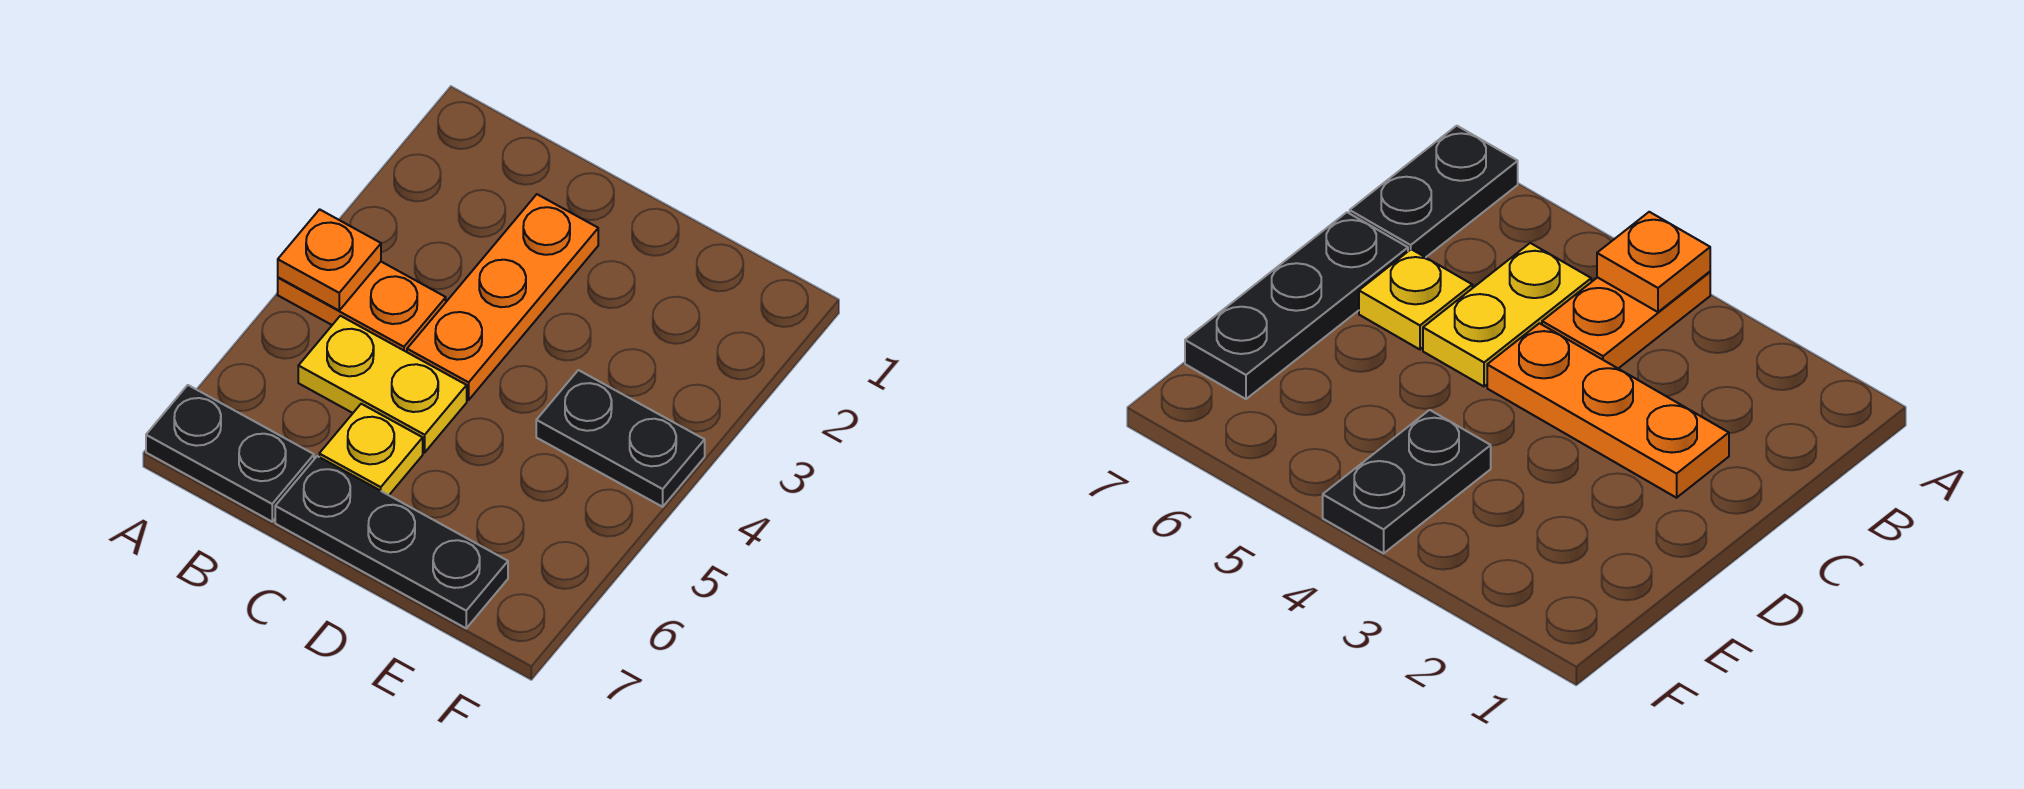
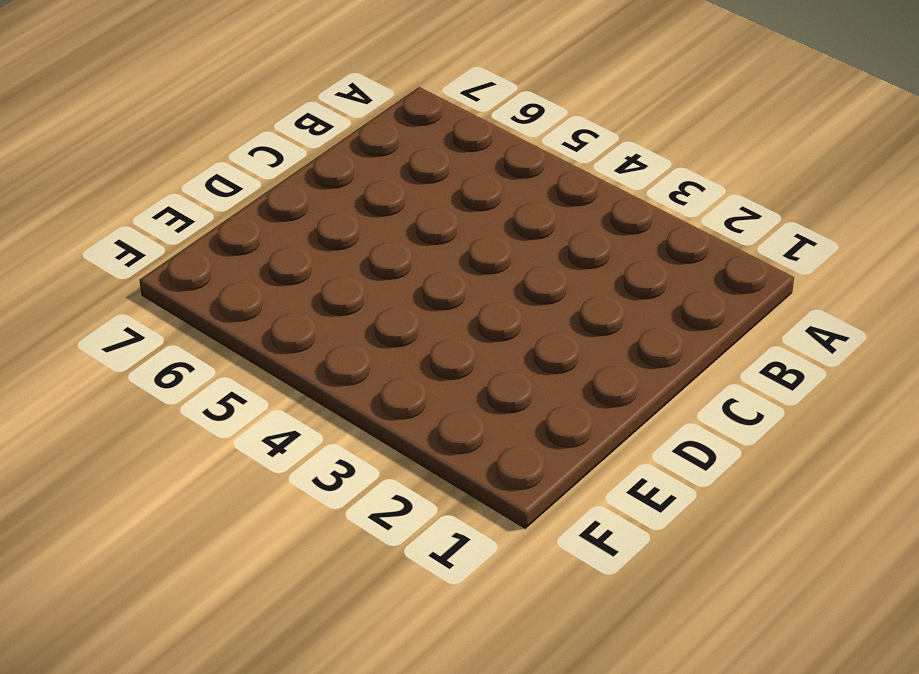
none -> orange 1x2 plate [278,262,446,352]
none -> black 1x2 plate [146,385,314,522]

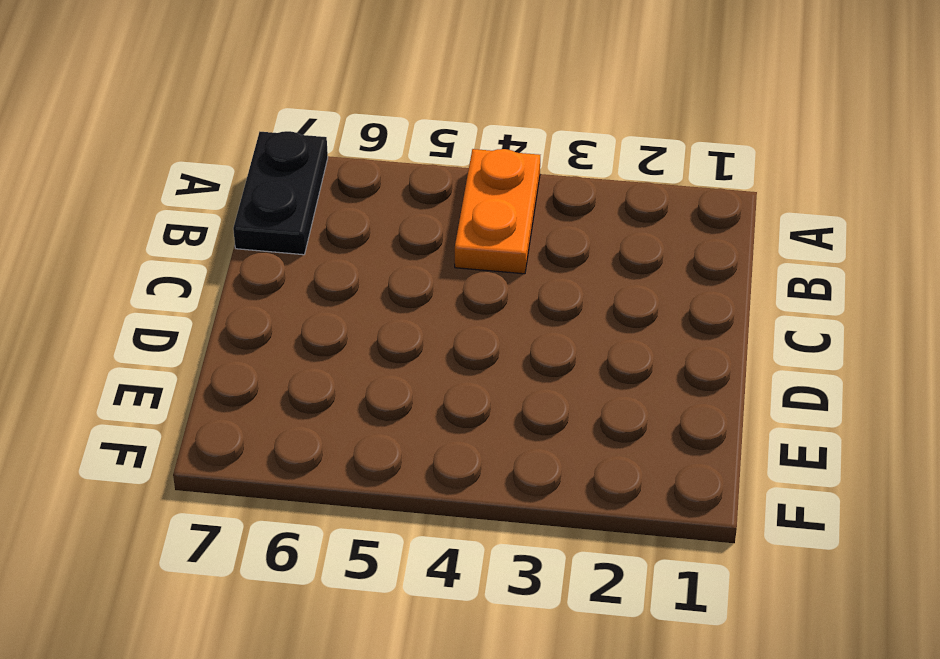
none -> yellow 1x2 plate [298,316,467,452]
none -> orange 1x3 plate [407,194,598,400]

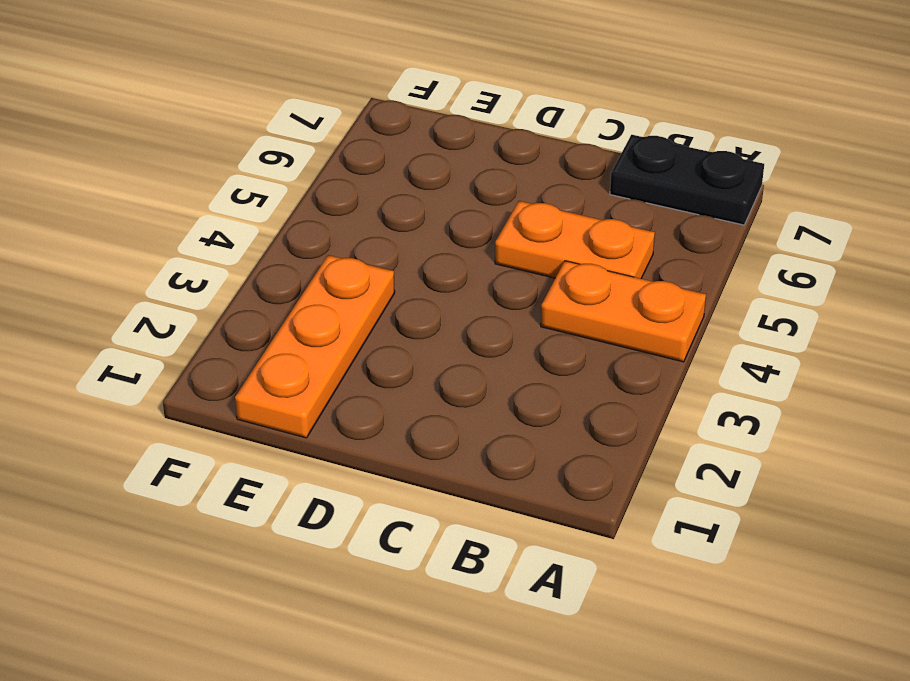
orange 1x2 plate [495,201,655,279] -> yellow 1x2 plate [298,316,467,452]
orange 1x3 plate [235,255,395,438] -> orange 1x3 plate moved to [407,194,598,400]
none -> yellow 1x1 plate [319,404,423,495]
none -> black 1x3 plate [275,456,508,628]

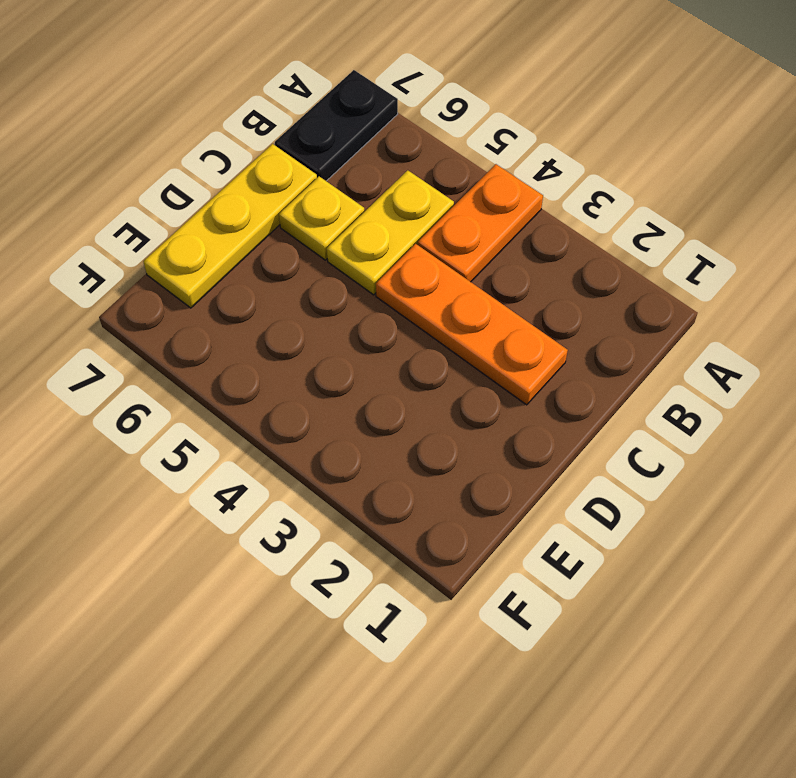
yellow 1x3 plate [143,144,317,308] -> black 1x3 plate [275,456,508,628]
none -> black 1x2 plate [536,370,705,507]
none -> orange 1x1 plate [278,209,381,310]

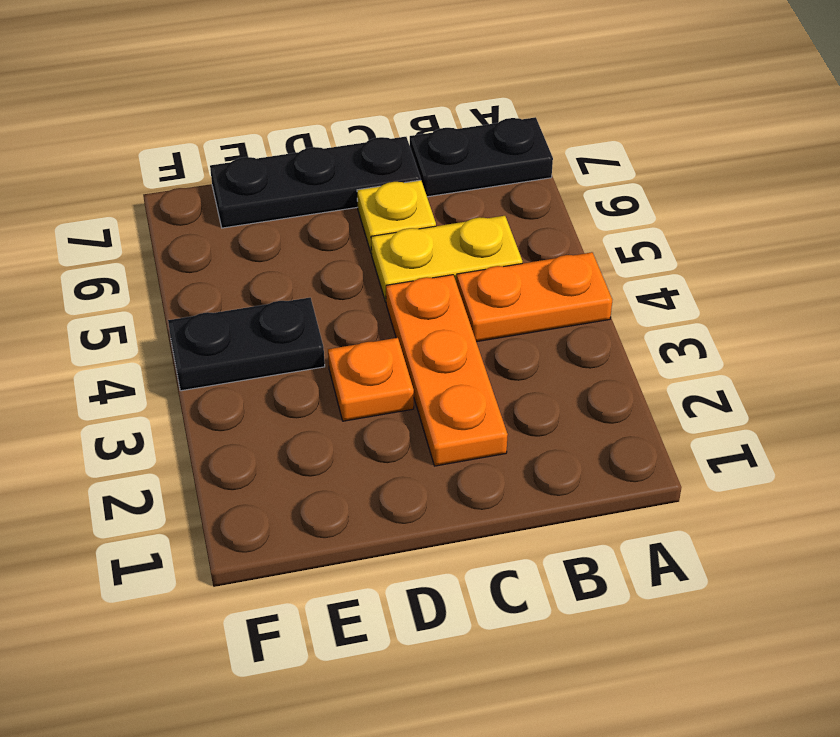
orange 1x1 plate [328,338,414,421] -> orange 1x1 plate moved to [278,209,381,310]

